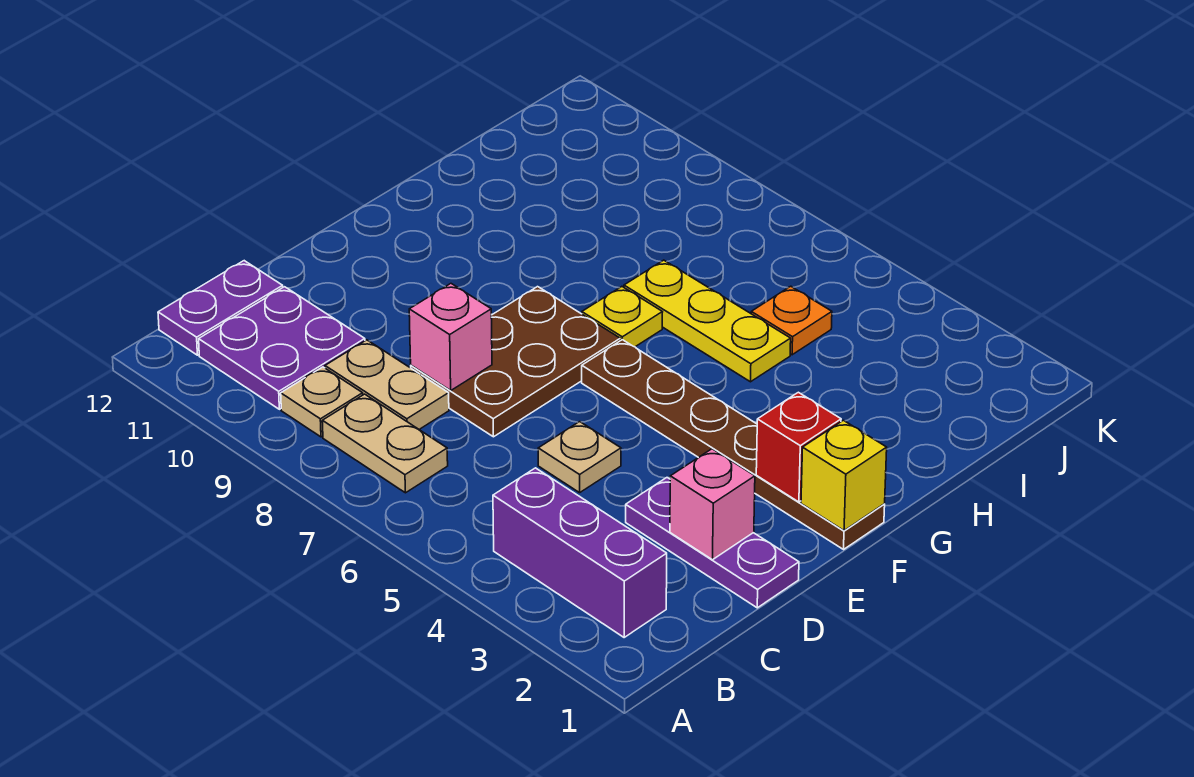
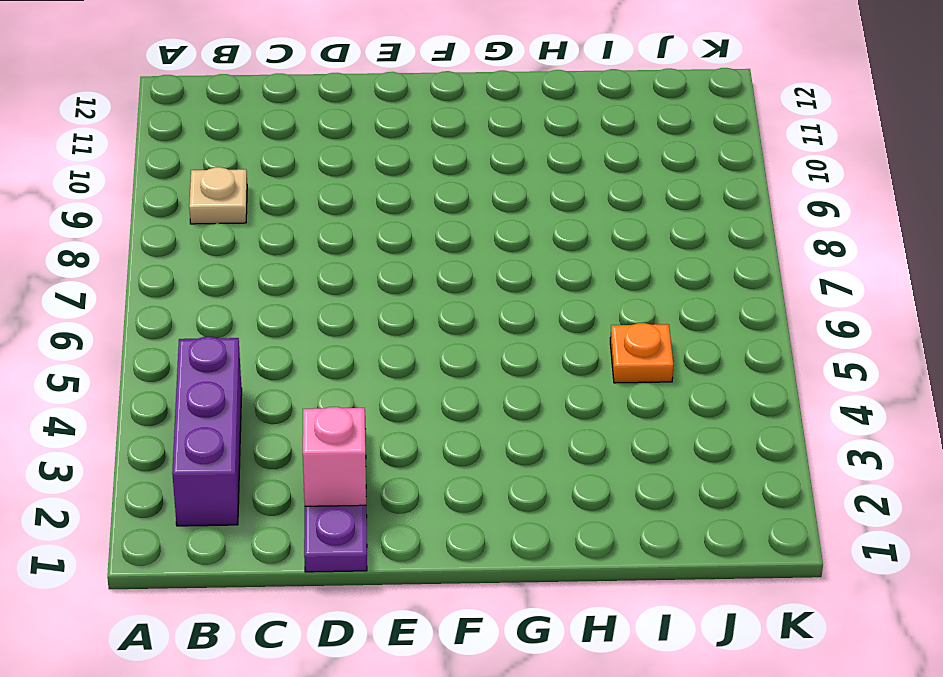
none -> tan 1x2 plate [322,394,448,493]
none -> purple 2x2 plate [199,287,365,409]
none -> purple 1x2 plate [158,261,283,355]

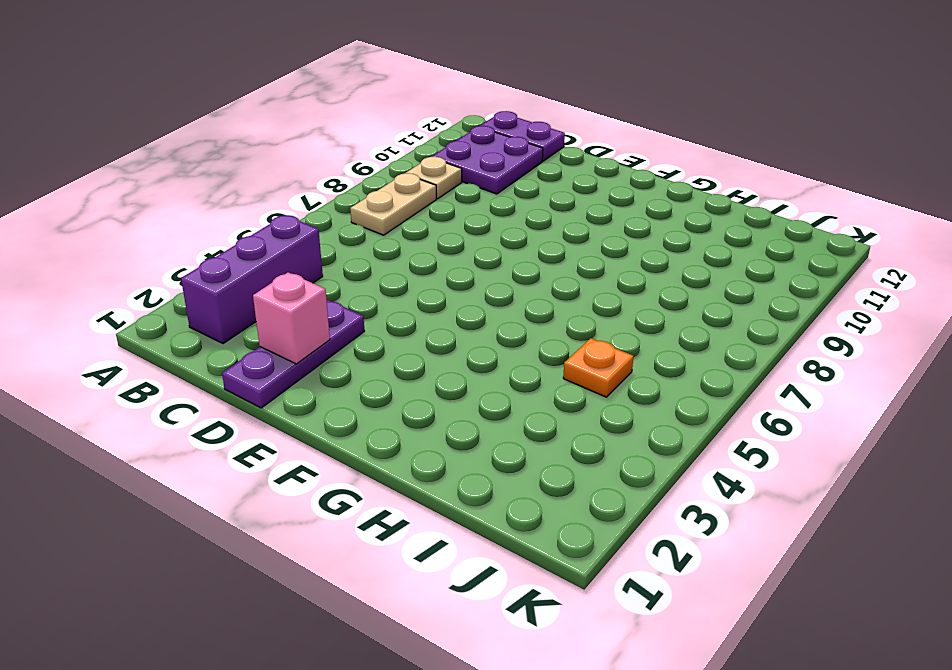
none -> tan 1x2 plate [325,340,449,429]
none -> tan 1x1 plate [538,422,621,493]
none -> brown 2x3 plate [411,287,620,437]

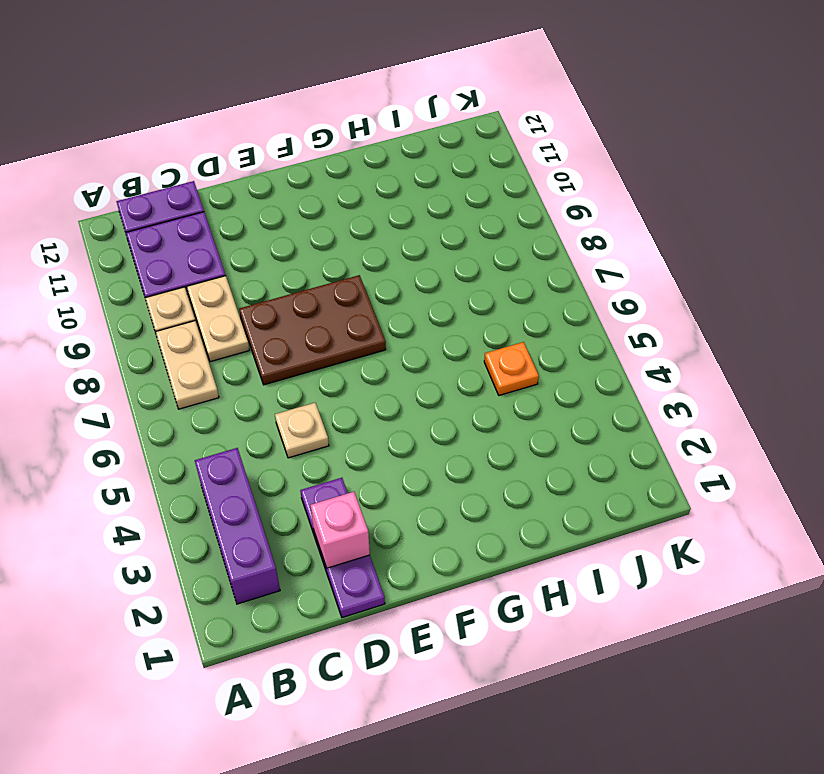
none -> brown 1x6 plate [582,340,885,549]
none -> yellow 1x1 plate [582,287,662,347]
none -> yellow 1x3 plate [624,260,791,382]

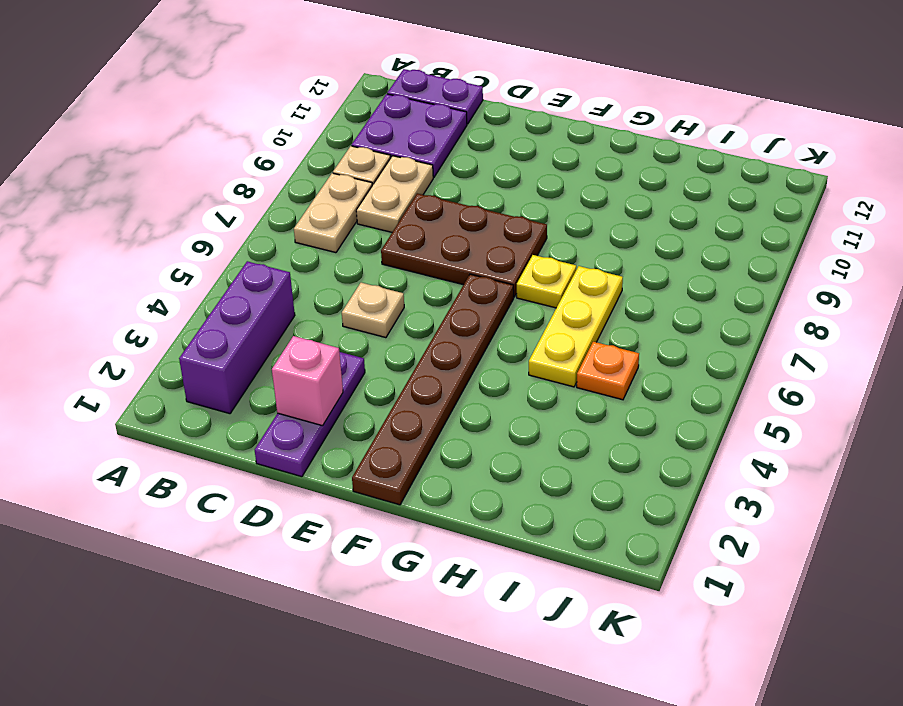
none -> pink 1x1 brick [409,284,492,390]
none -> yellow 1x1 brick [801,420,887,531]
none -> red 1x1 brick [756,392,841,502]

